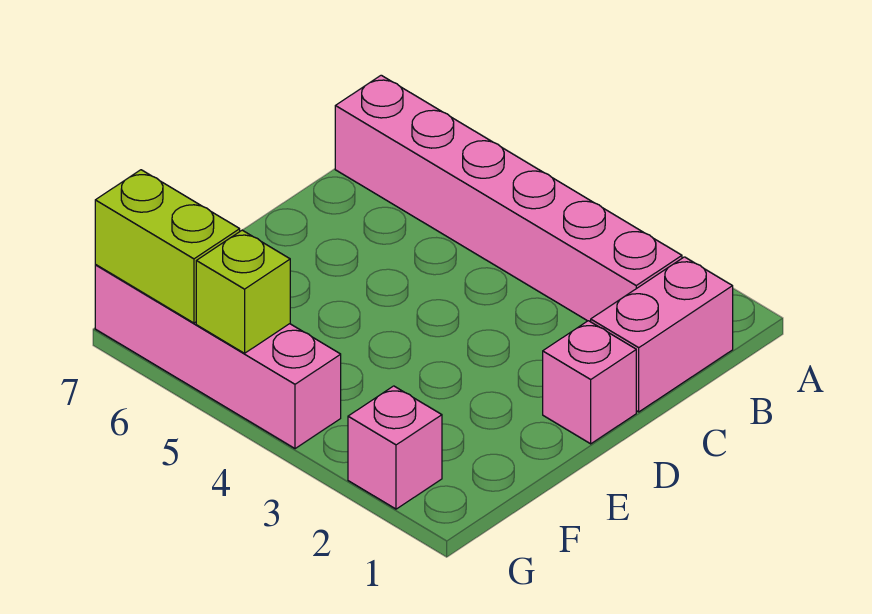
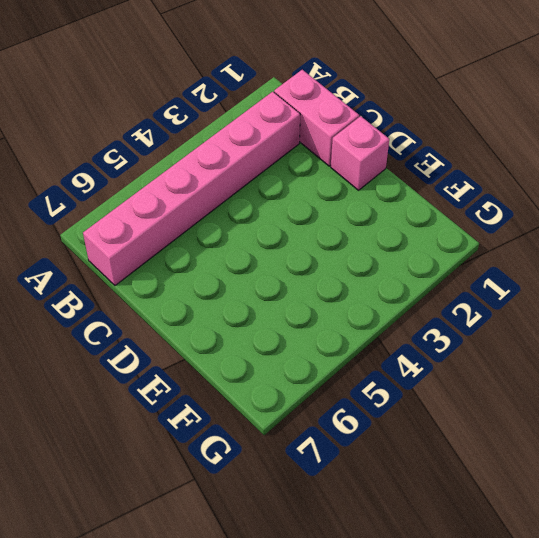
none -> pink 1x1 brick [348,386,442,509]
none -> pink 1x4 brick [95,265,341,449]

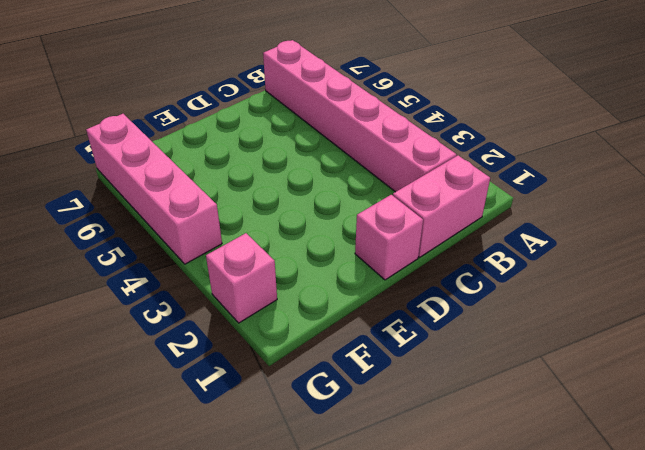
none -> lime 1x1 brick [196,230,290,353]
none -> lime 1x2 brick [95,170,240,323]

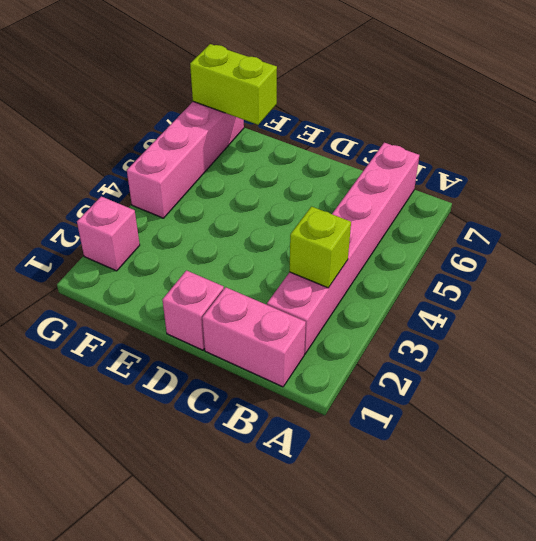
lime 1x1 brick [289,207,351,288] -> lime 1x1 brick moved to [196,230,290,353]
lime 1x2 brick [190,44,277,125] -> lime 1x2 brick turned to [95,170,240,323]

